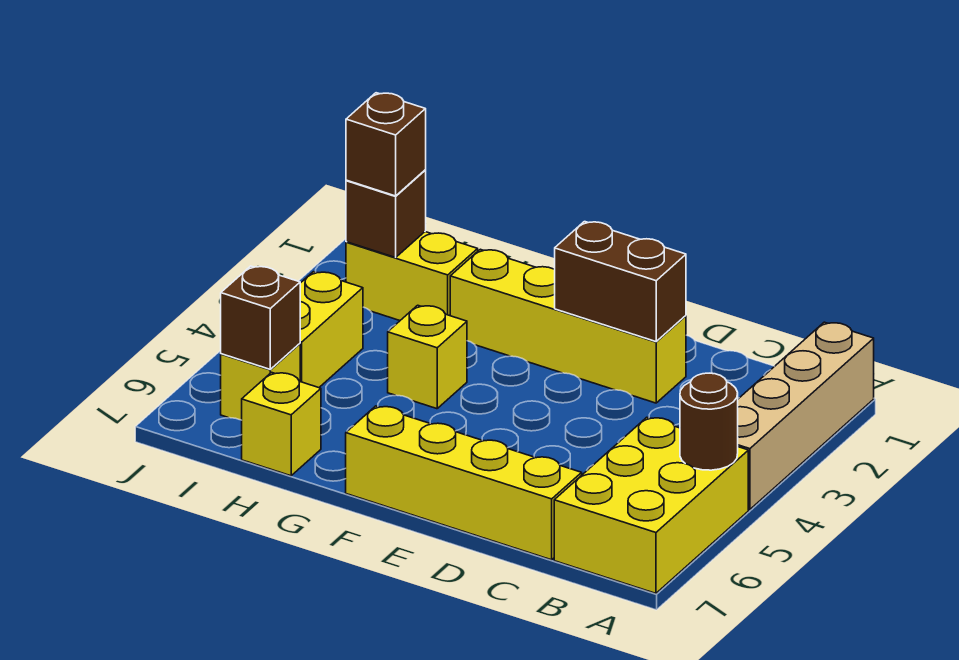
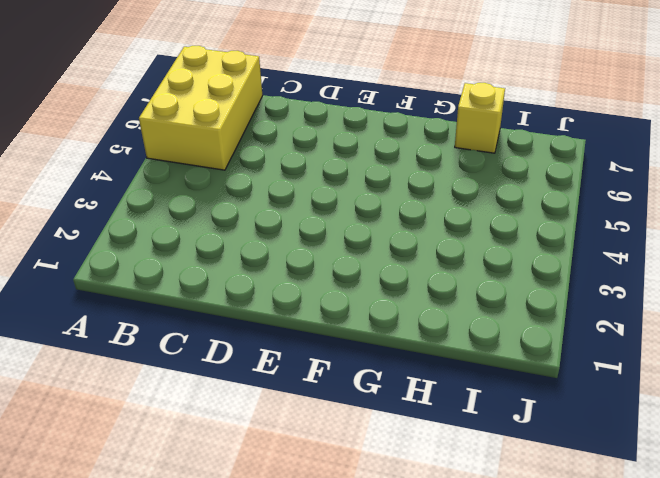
none -> tan 1x4 brick [738,322,874,510]
none -> yellow 1x4 brick [346,406,582,560]
none -> yellow 1x4 brick [450,249,686,403]

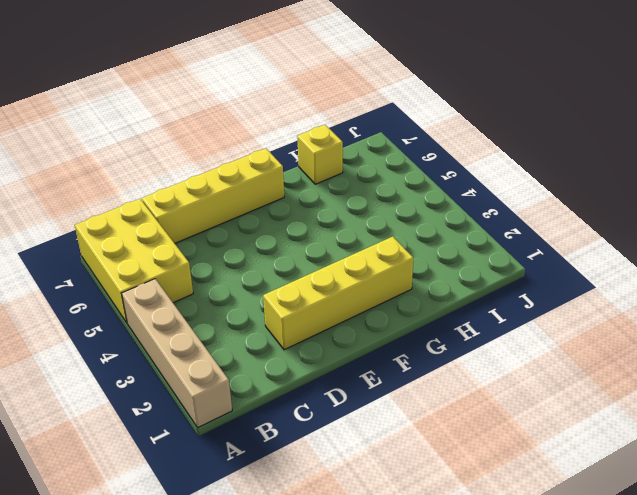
none -> yellow 1x1 brick [388,305,467,409]
none -> yellow 1x2 brick [346,232,478,320]
none -> yellow 1x2 brick [300,272,363,388]

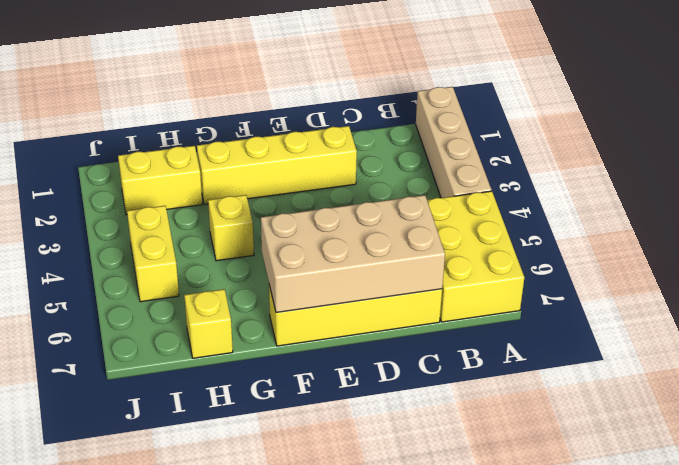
tan 2x4 brick [261,195,445,313] -> none
none -> yellow 1x1 brick [221,344,300,420]
none -> brown 1x1 round brick [680,373,738,470]
none -> brown 1x2 brick [555,222,686,341]

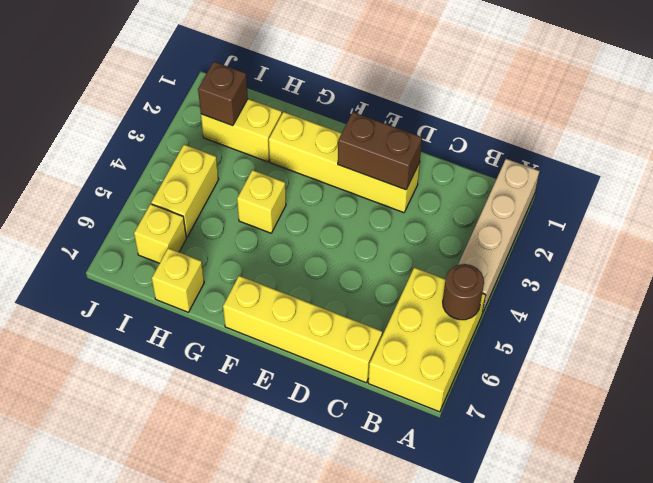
none -> brown 1x1 brick [221,266,300,370]
none -> brown 1x1 brick [346,93,426,196]

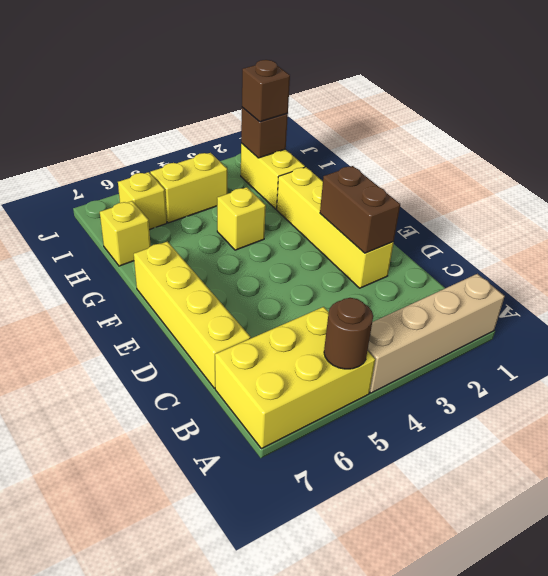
none -> brown 1x1 brick [221,266,300,370]

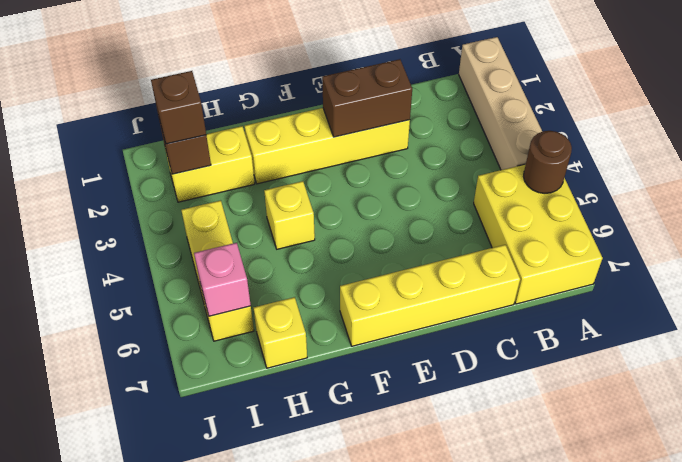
pink 1x1 brick [194,243,251,316] -> brown 1x1 brick [221,266,300,370]

